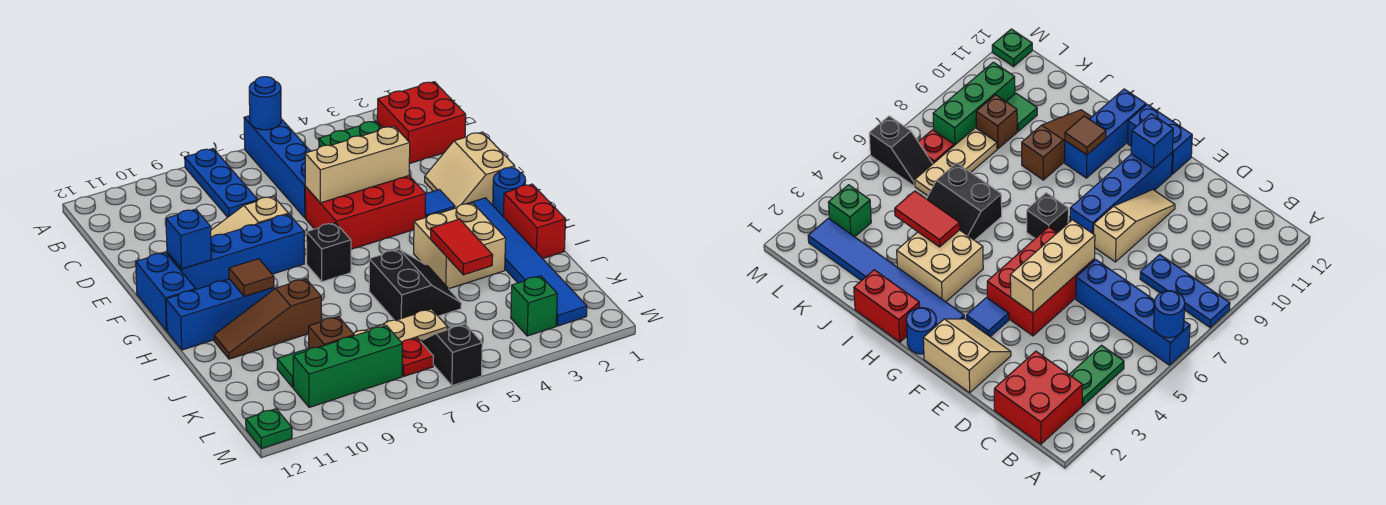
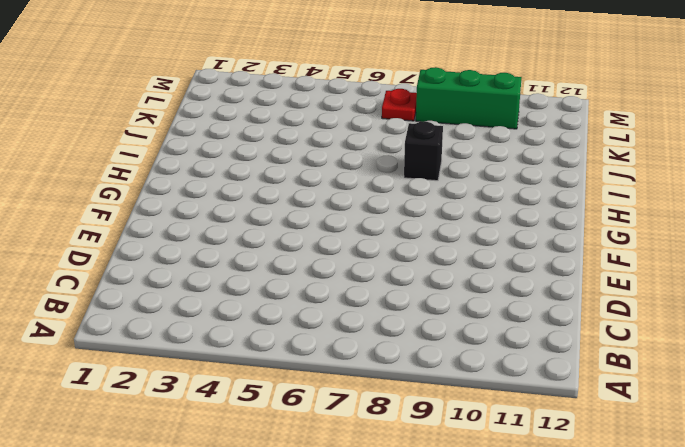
black 1x1 brick [404,121,443,181] -> black 1x1 brick moved to [306,223,351,282]
none -> blue 1x4 brick [244,116,310,218]
none -> blue 1x3 plate [185,149,258,217]
none -> red 2x2 brick [377,82,466,164]
none -> green 1x2 plate [319,121,382,147]

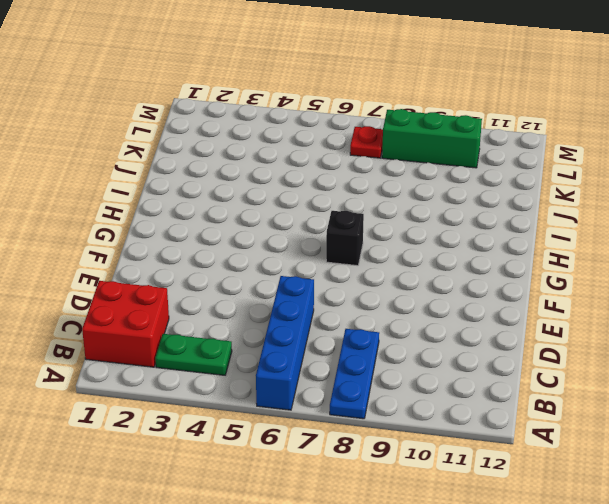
none -> tan 2x2 slope [425,132,515,208]
none -> red 2x3 brick [305,176,426,249]
none -> tan 1x3 slope [211,196,288,237]
none -> blue 1x1 tile [425,190,455,217]

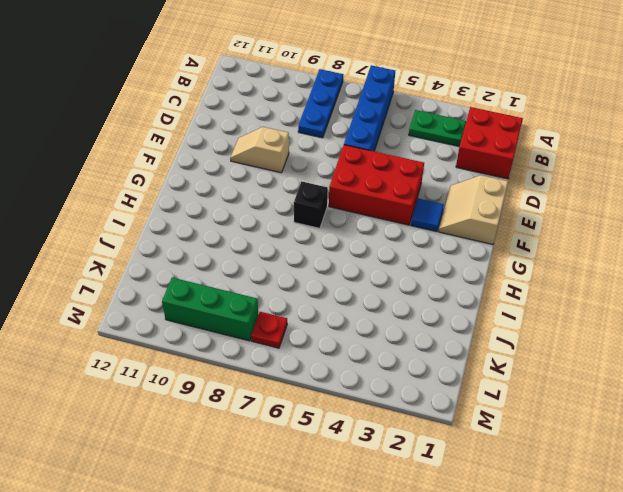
tan 1x2 slope [230,127,289,173] -> tan 1x3 slope [211,196,288,237]
none -> blue 1x4 brick [167,214,304,289]
none -> blue 1x2 brick [136,252,196,331]
none -> blue 1x1 round brick [493,168,526,216]
none -> blue 1x6 tile [467,198,587,326]

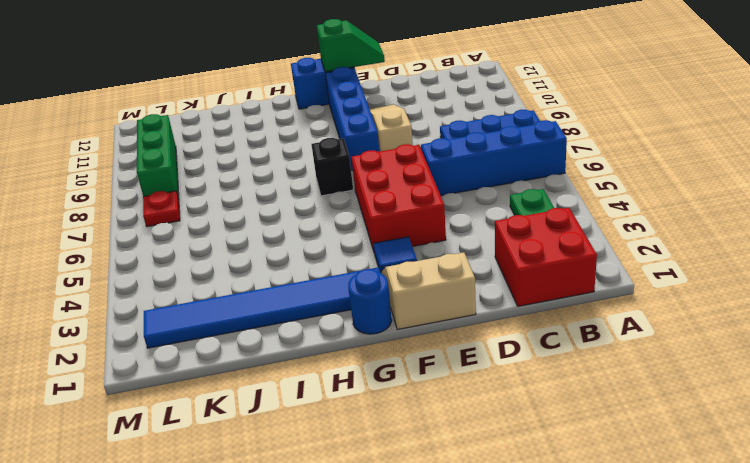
green 1x2 slope [317,19,385,72] -> none
none -> red 1x2 brick [503,184,566,259]
none -> tan 2x2 brick [414,203,506,289]
none -> blue 1x3 brick [166,279,274,350]
none -> black 2x2 slope [369,249,461,320]

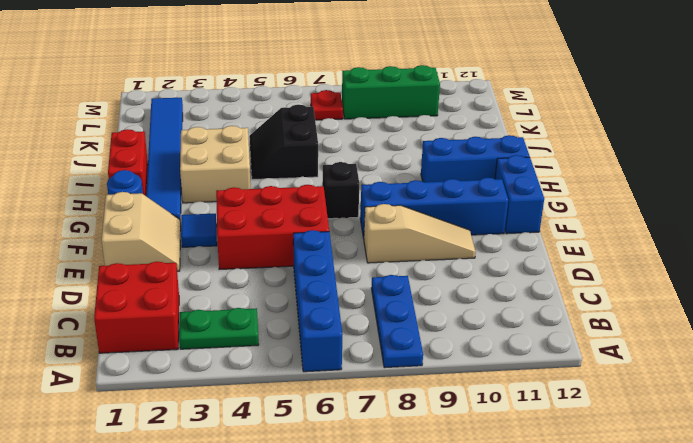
none -> brown 1x3 slope [214,279,321,359]
none -> tan 1x3 plate [354,309,448,343]
none -> brown 1x1 brick [309,316,354,349]
none -> green 1x1 tile [277,349,308,388]

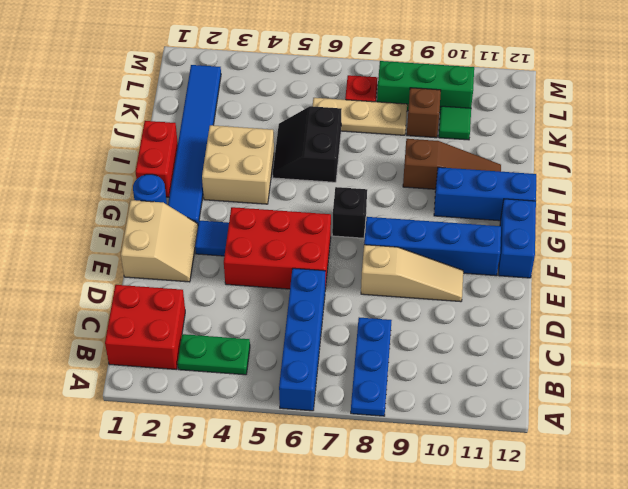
none -> green 1x1 brick [511,276,557,336]
none -> black 1x2 slope [421,324,482,386]
none -> green 1x1 plate [246,409,292,449]
none -> blue 1x1 round brick [249,77,281,130]

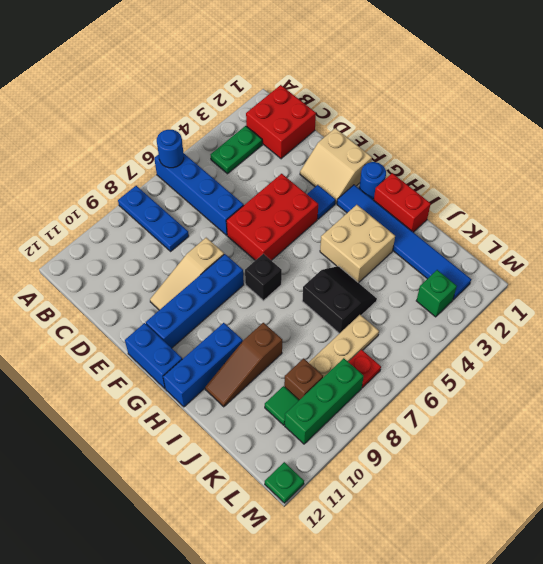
none -> black 1x2 slope [421,324,482,386]
none -> tan 1x3 brick [305,126,410,203]
none -> blue 1x1 brick [166,209,211,269]
none -> brown 1x1 tile [229,259,274,297]

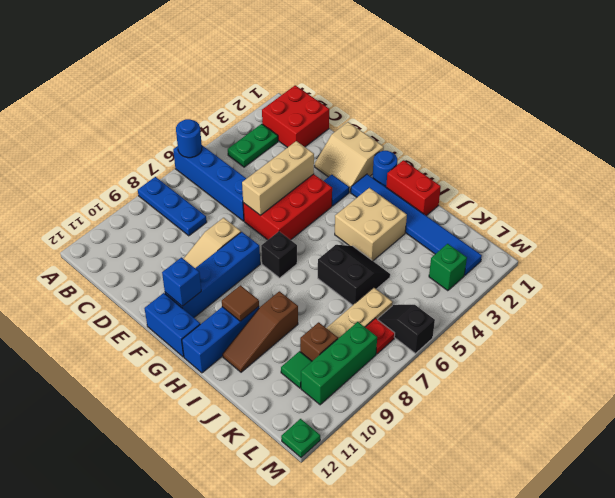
none -> red 1x2 tile [431,219,493,275]

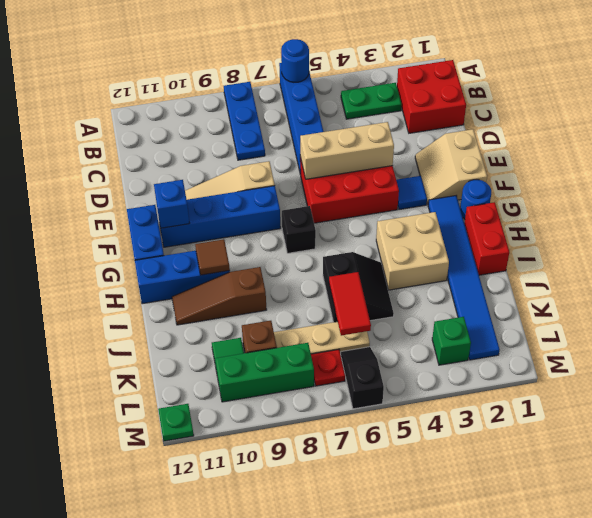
red 1x2 tile [329,272,371,336] -> red 1x2 tile moved to [431,219,493,275]

